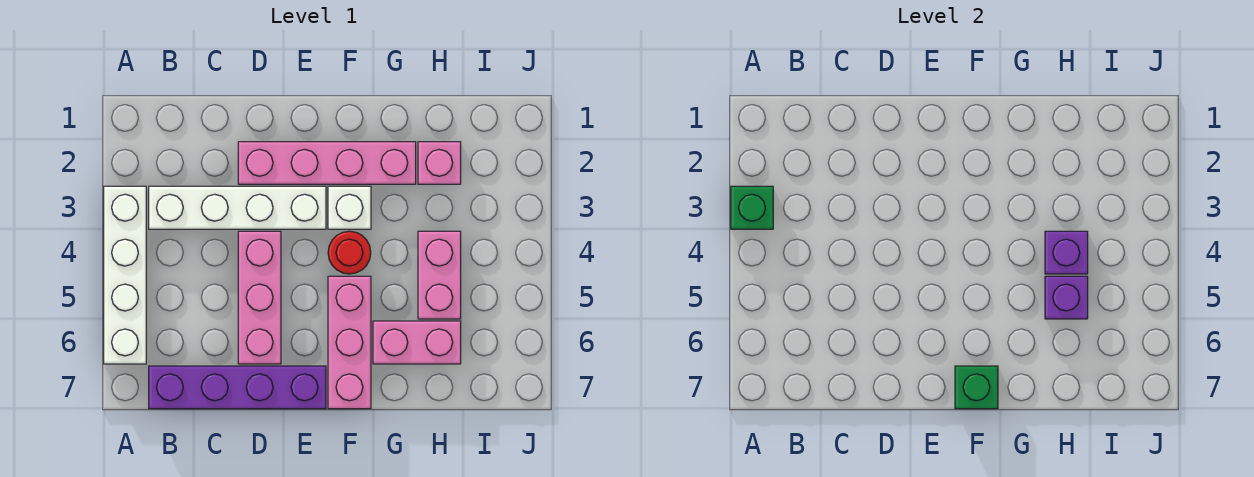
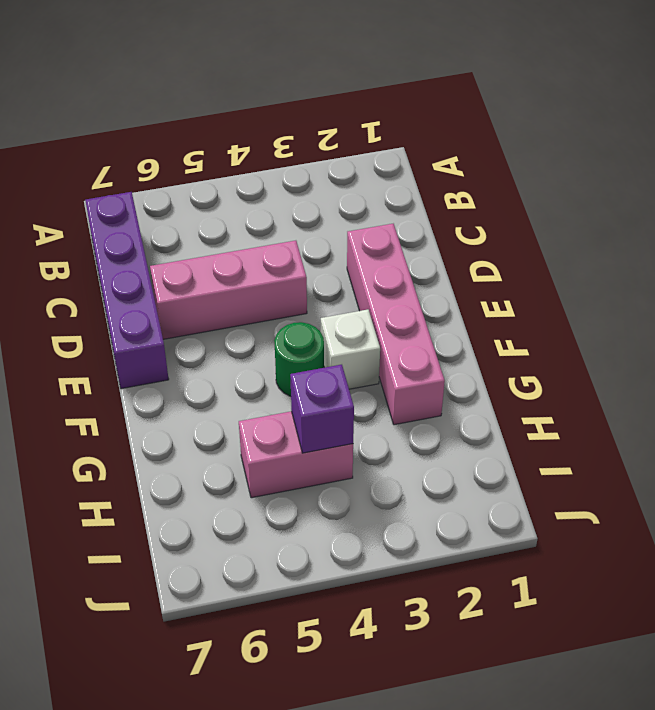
green 1x1 round brick [274,322,324,396] -> red 1x1 round brick [328,231,371,274]
none -> white 1x4 brick [104,186,146,364]
none -> white 1x4 brick [149,186,326,229]
none -> pink 1x3 brick [328,276,371,409]

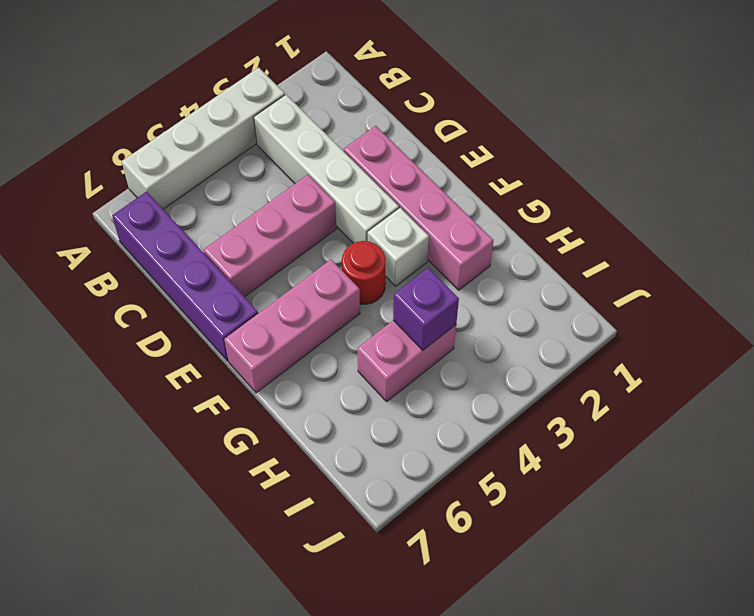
none -> pink 1x2 brick [373,321,461,364]
none -> pink 1x1 brick [418,142,461,184]
none -> green 1x1 brick [731,186,773,229]

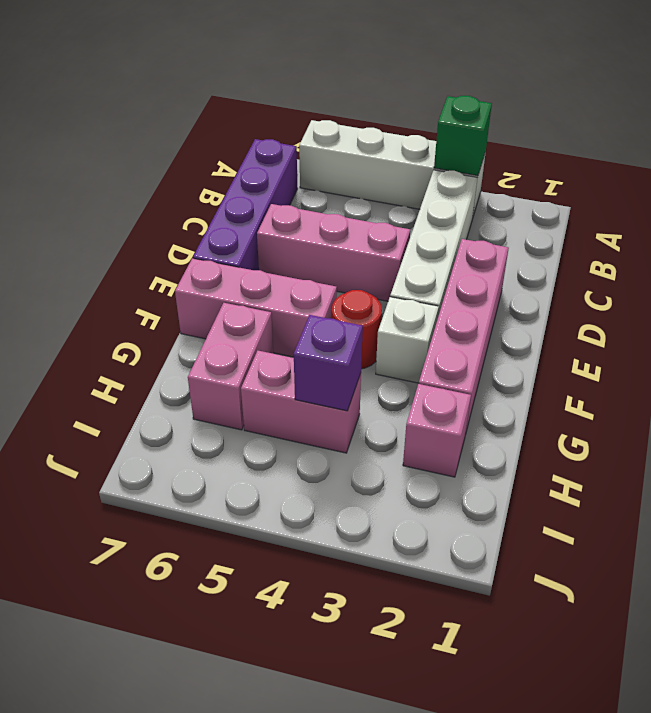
none -> green 1x1 brick [955,366,998,409]
none -> purple 1x1 brick [1045,276,1088,319]

